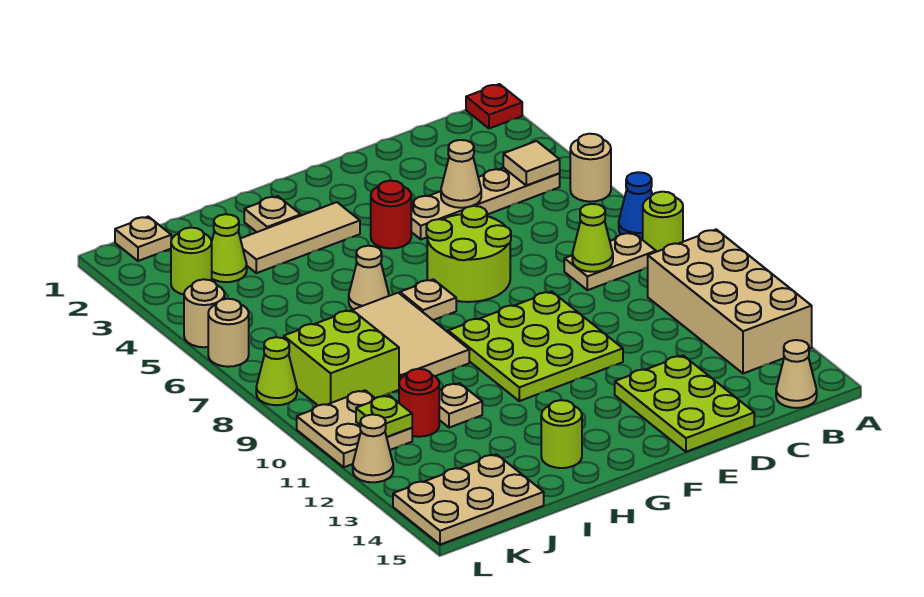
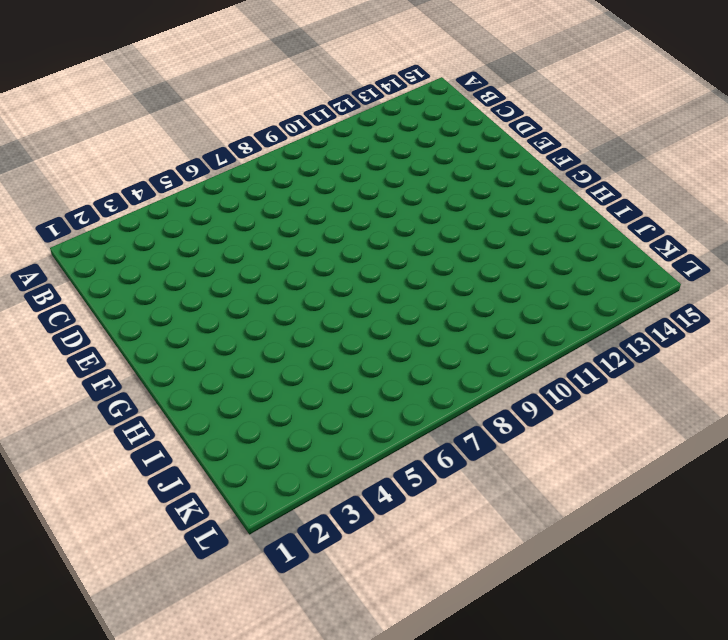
none -> red 1x1 plate [466,84,522,129]
none -> tan 1x1 round brick [570,134,611,202]
none -> blue 1x1 cone [619,172,652,240]
none -> lime 1x1 round brick [643,192,683,252]

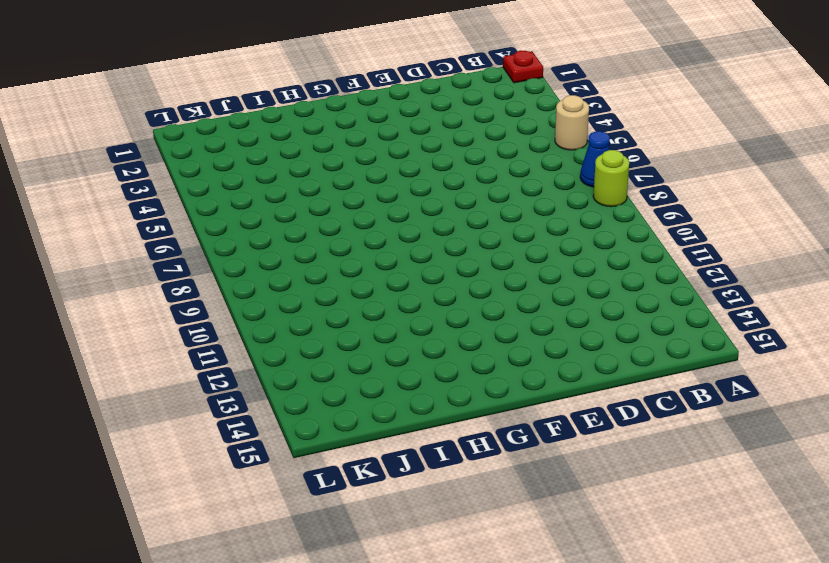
none -> tan 2x4 brick [648,229,812,373]
none -> tan 1x4 plate [411,168,560,239]
none -> tan 1x2 plate [564,233,656,290]
none -> tan 1x1 cone [776,340,817,408]

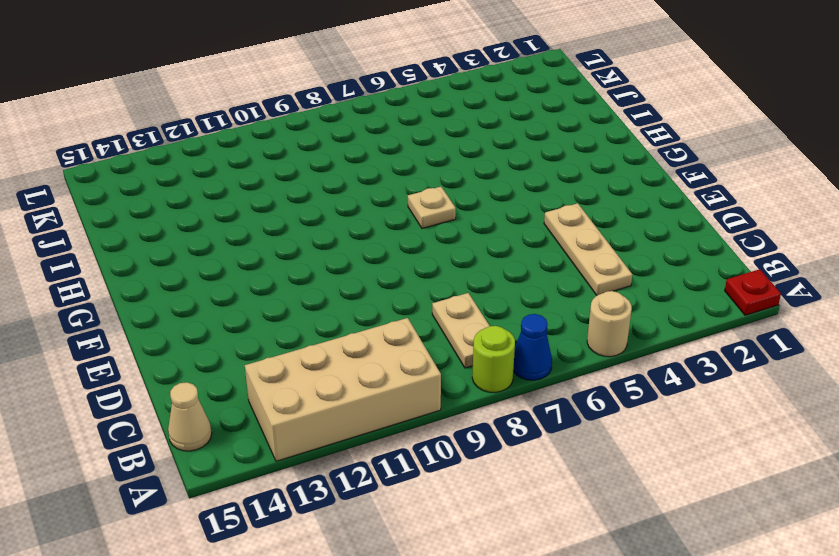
tan 1x3 plate [544,203,632,295] -> tan 1x4 plate [411,168,560,239]
none -> lime 2x3 plate [615,356,754,452]
none -> lime 2x2 round brick [426,206,511,302]
none -> lime 3x3 plate [448,291,623,401]
none -> red 1x1 round brick [371,181,411,249]

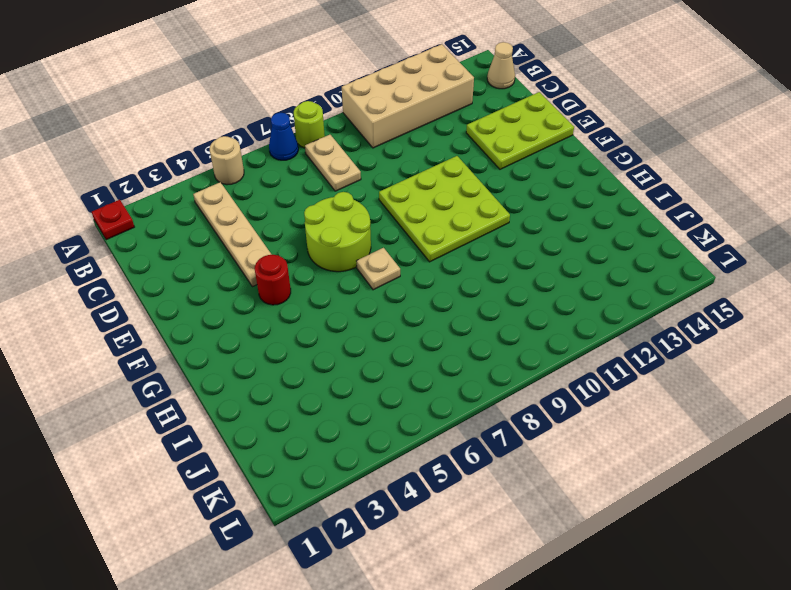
none -> tan 1x3 tile [240,202,360,273]
none -> tan 1x1 plate [244,196,301,232]
none -> tan 1x1 cone [349,246,389,309]
none -> tan 2x3 tile [353,293,469,381]

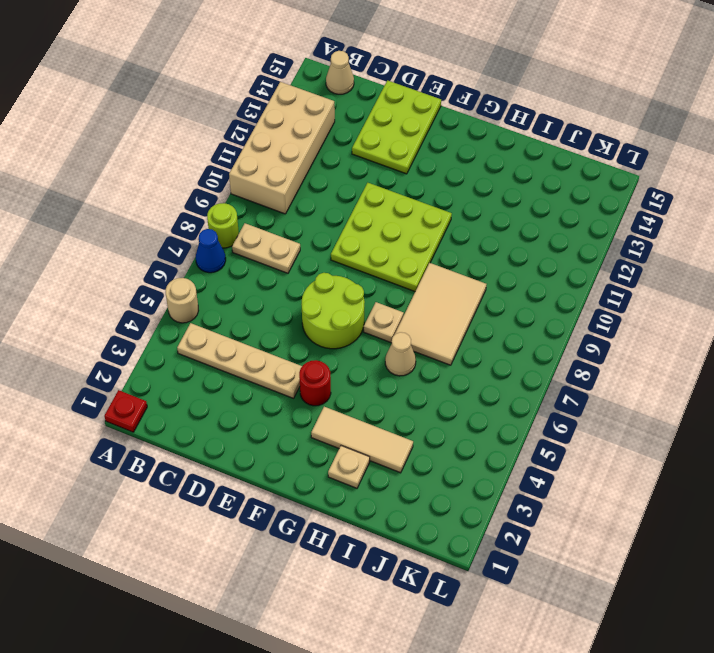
none -> lime 1x1 round brick [541,400,582,468]
none -> tan 1x1 plate [439,383,482,428]
none -> lime 1x1 cone [212,214,247,282]
none -> lime 2x2 brick [284,310,399,405]

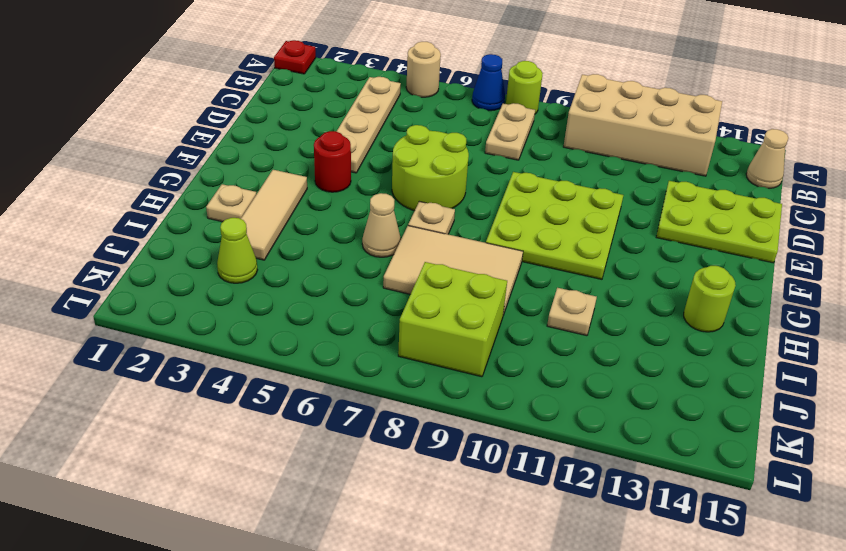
none -> red 1x1 round brick [399,369,439,437]
none -> tan 2x3 plate [393,454,544,545]
none -> tan 1x1 plate [115,217,171,261]
none -> lime 1x1 round brick [171,228,212,295]

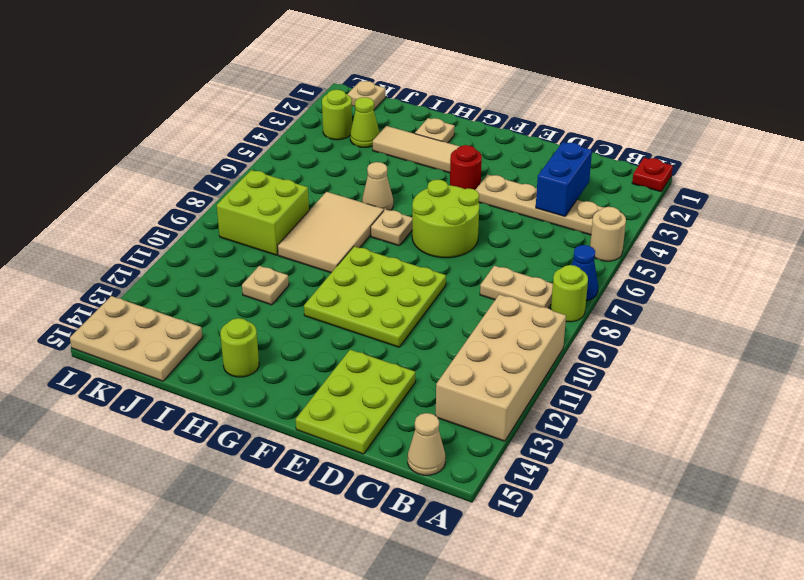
blue 1x2 brick [536,142,592,216] -> none
none -> red 1x1 round brick [399,369,439,437]
none -> tan 2x2 plate [297,390,412,467]
none -> tan 1x1 round brick [184,279,225,347]
none -> tan 1x1 round brick [208,299,249,367]

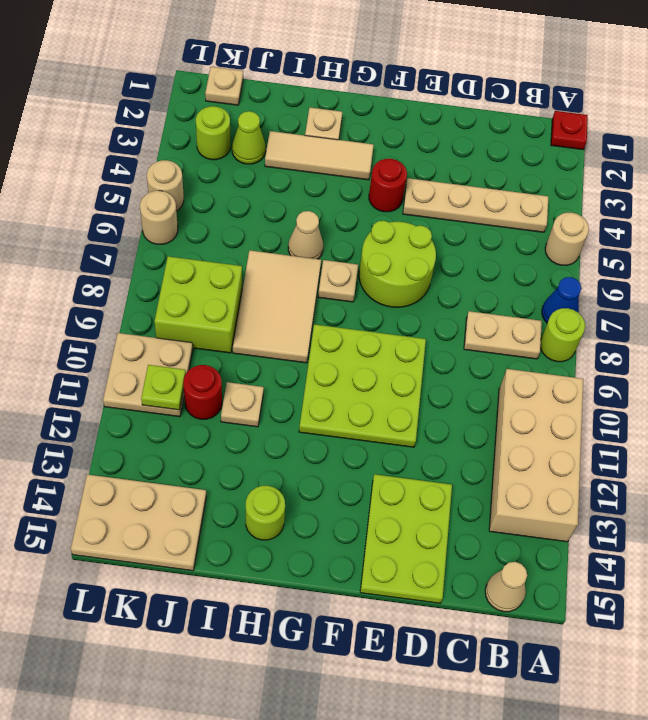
none -> lime 1x1 cone [256,337,297,405]
none -> tan 1x1 cone [353,415,393,482]
none -> tan 1x1 tile [503,141,560,185]
none -> lime 1x1 cone [572,204,613,272]

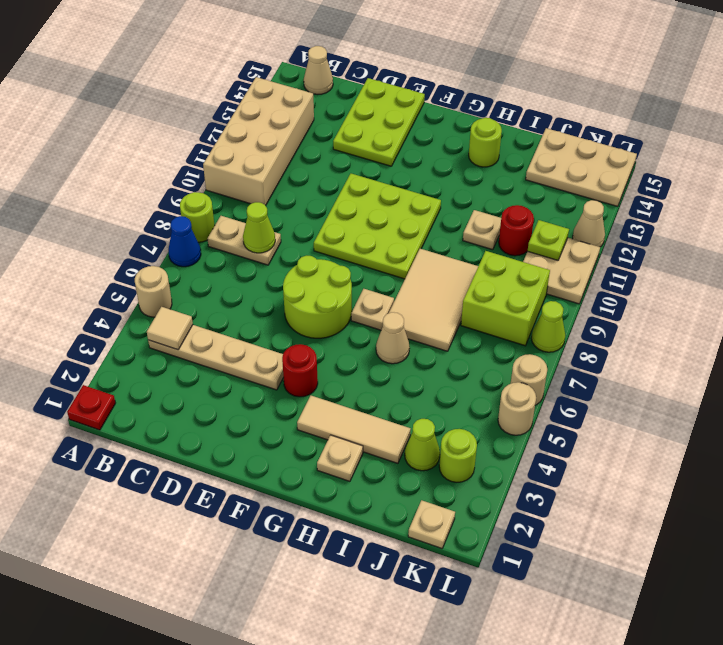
none -> tan 1x1 cone [441,140,481,208]

